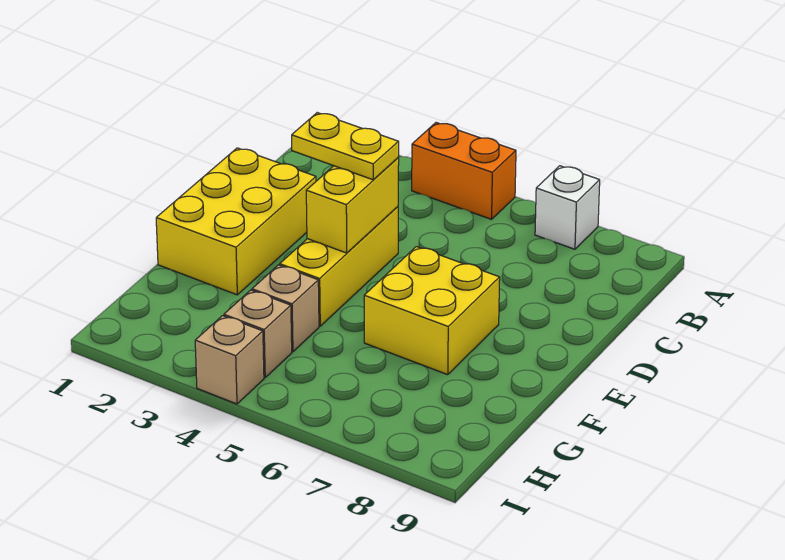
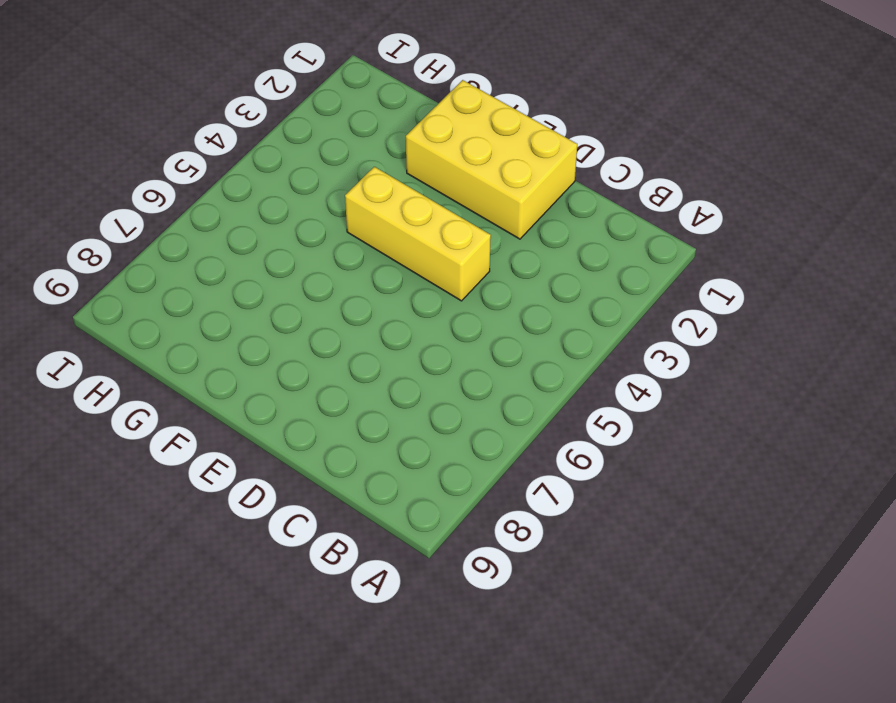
none -> orange 1x2 brick [412,123,516,219]
none -> white 1x1 brick [535,166,600,249]

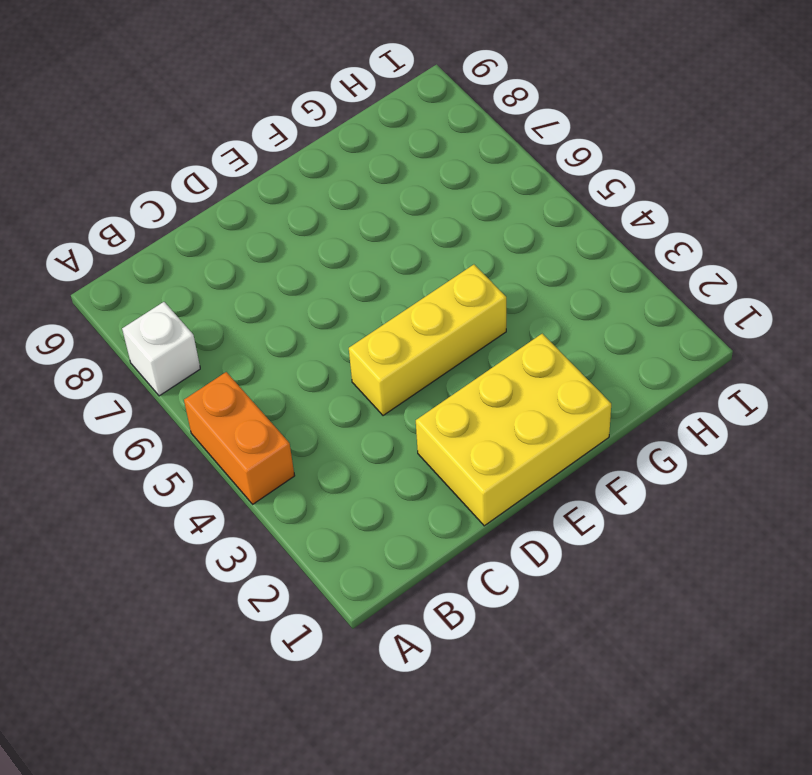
none -> yellow 2x2 brick [364,247,500,375]
none -> tan 1x1 brick [252,265,319,352]

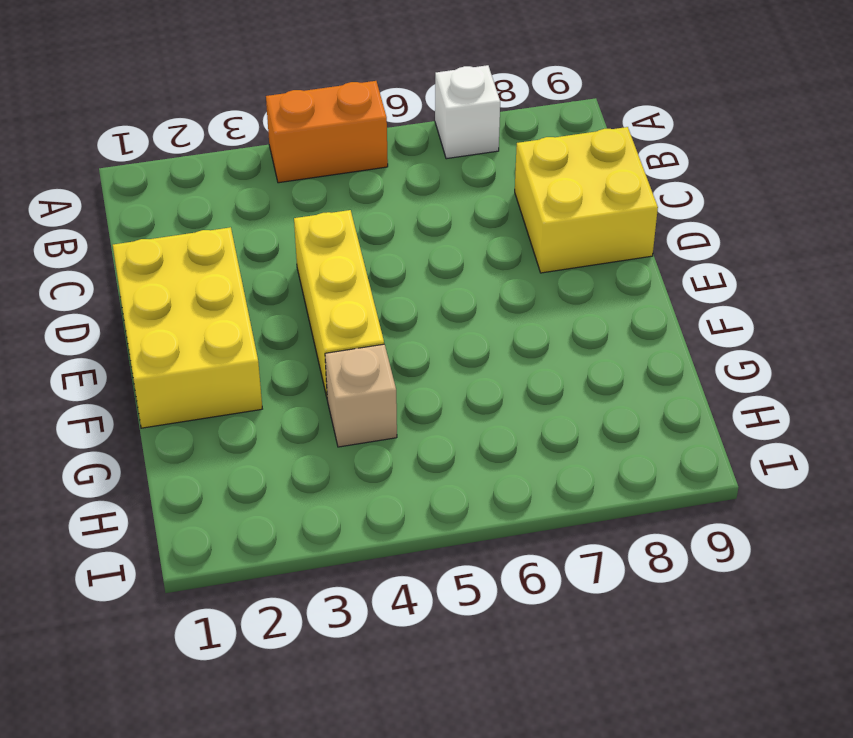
yellow 2x2 brick [515,127,658,273] -> yellow 2x2 brick moved to [364,247,500,375]
none -> tan 1x1 brick [224,290,292,378]
none -> tan 1x1 brick [195,316,264,404]

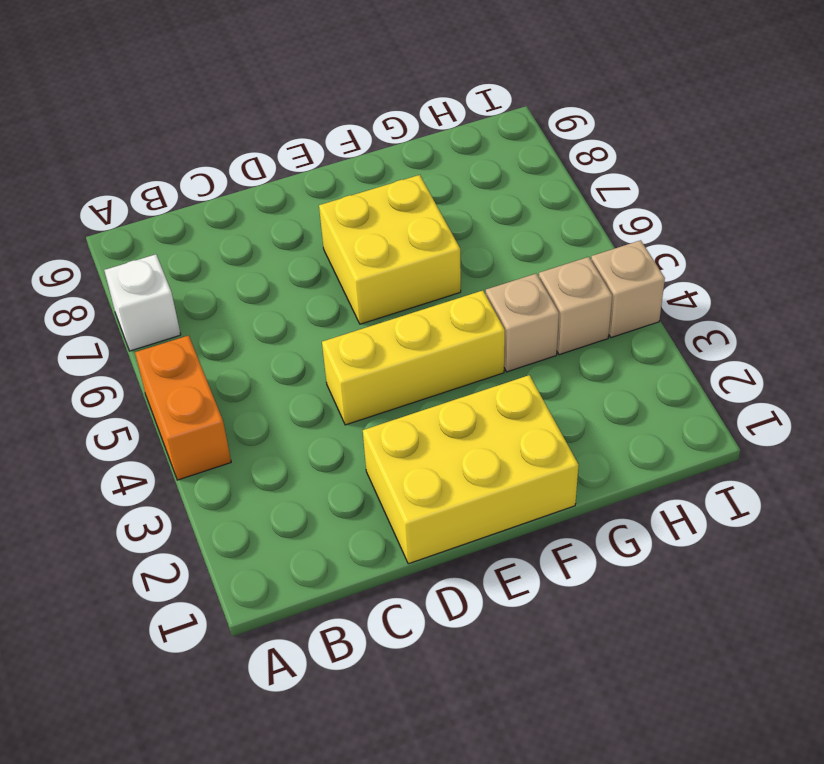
none -> yellow 1x2 brick [306,158,399,253]
none -> yellow 1x2 plate [292,113,399,180]

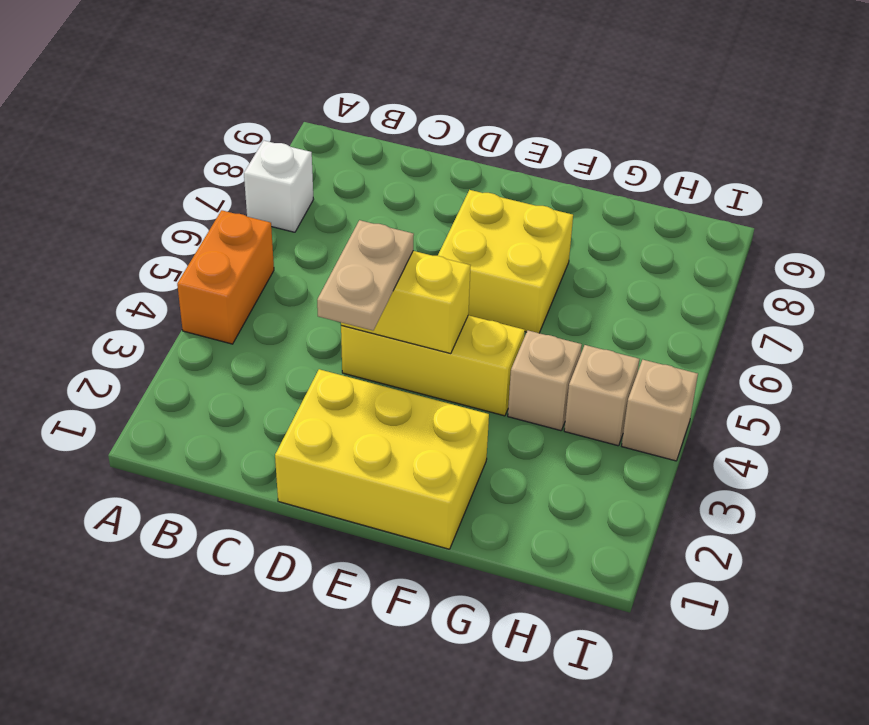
tan 1x2 plate [317,220,414,330] -> yellow 1x2 plate [292,113,399,180]

